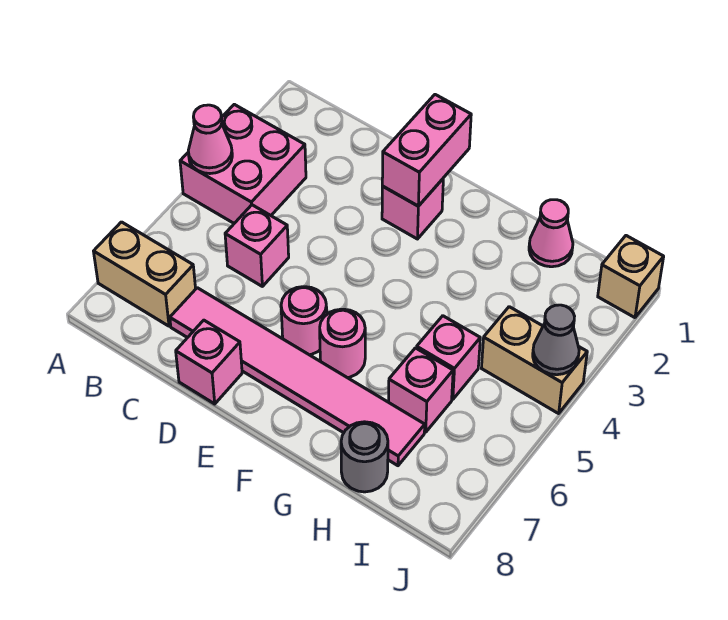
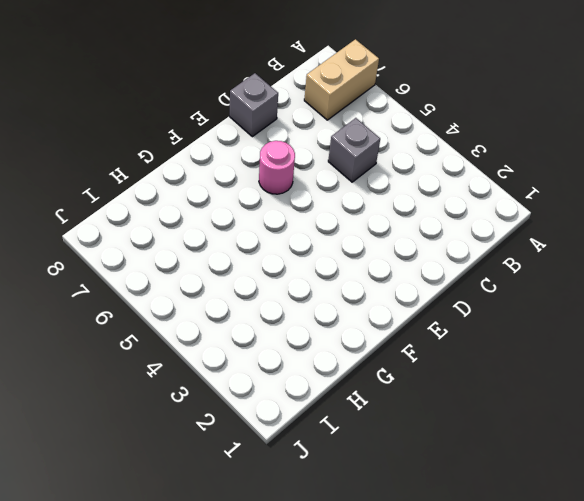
grey 1x1 brick [328,118,380,182] -> pink 1x1 brick [225,205,289,286]
grey 1x1 brick [230,73,278,137] -> pink 1x1 brick [176,320,242,404]
none -> pink 2x2 brick [180,104,306,223]
none -> pink 1x6 tile [170,288,425,466]
none -> pink 1x1 brick [382,179,443,239]

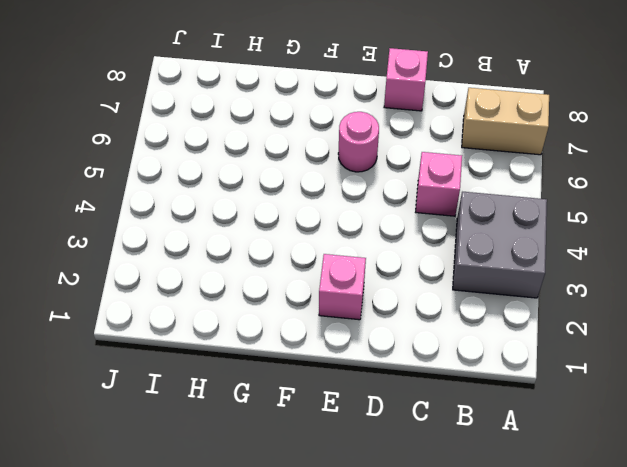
grey 2x2 brick [453,192,547,298] -> pink 2x2 brick [180,104,306,223]
none -> pink 1x6 tile [170,288,425,466]
none -> pink 1x1 round brick [320,309,365,378]
none -> pink 1x1 cone [529,200,573,267]

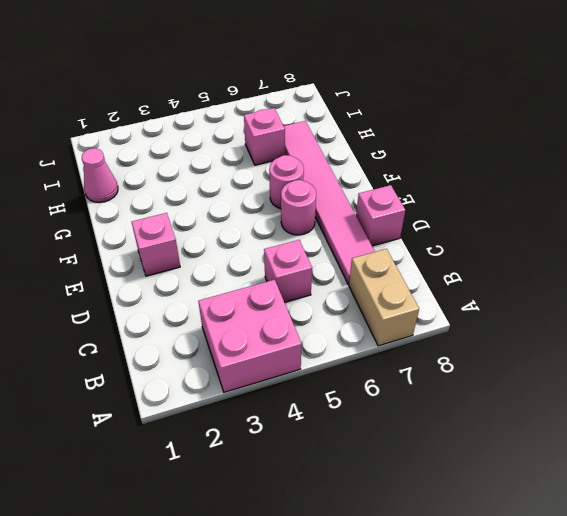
none -> pink 1x1 brick [417,316,480,399]
none -> grey 1x1 round brick [341,422,388,492]
none -> tan 1x2 brick [482,307,587,413]

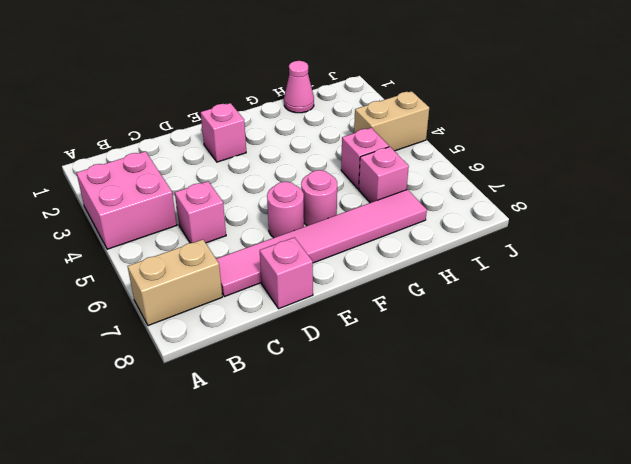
none -> grey 1x1 round brick [341,422,388,492]
none -> tan 1x1 brick [598,236,664,318]
none -> pink 1x1 cone [188,105,232,174]

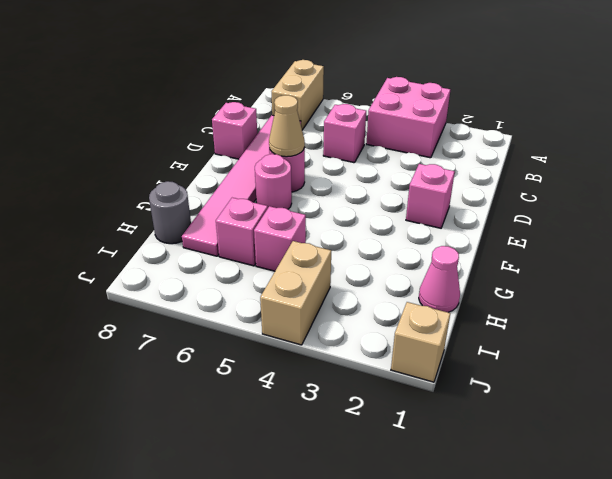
tan 1x1 cone [269,95,305,157] -> none
none -> pink 1x1 cone [188,105,232,174]
none -> pink 1x2 brick [382,95,471,206]
none -> grey 1x1 cone [533,305,579,375]

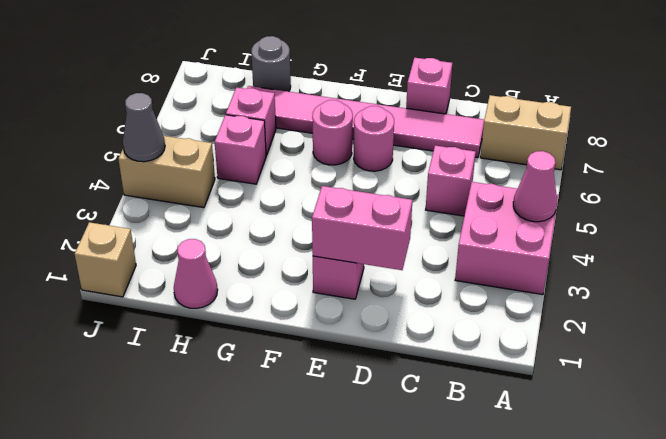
pink 1x2 brick [312,186,412,270] -> pink 1x2 brick turned to [382,95,471,206]

